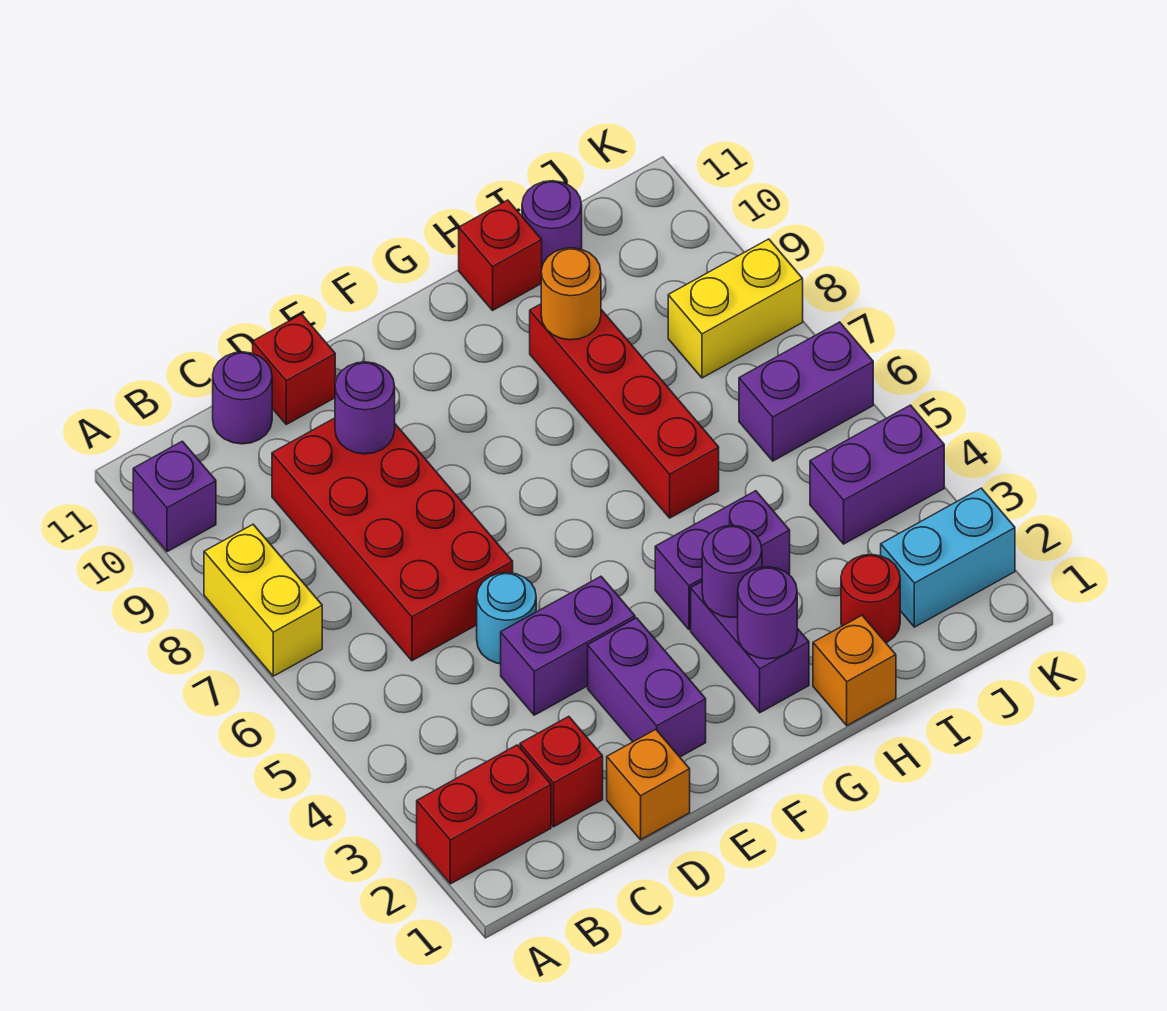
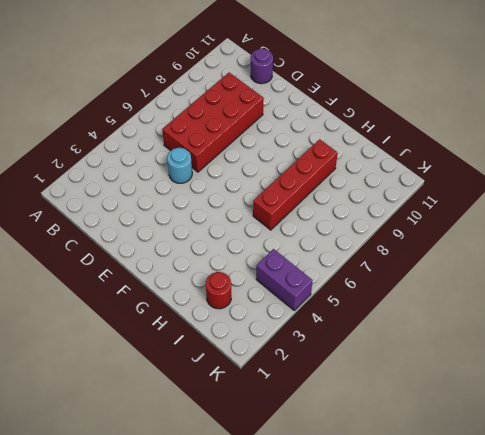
none -> red 1x2 brick [417,745,551,884]
none -> yellow 1x2 brick [204,525,322,676]
none -> purple 1x1 brick [133,441,216,552]

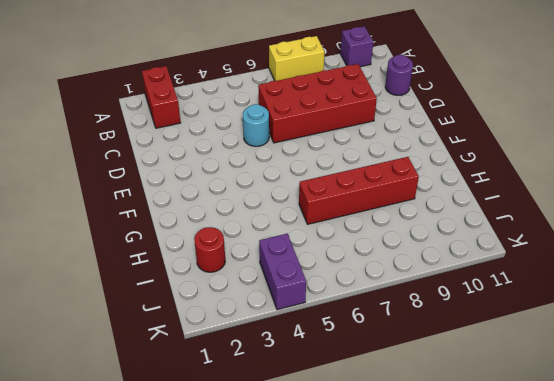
none -> red 1x1 brick [520,716,603,827]
none -> orange 1x1 brick [607,729,690,840]
none -> purple 1x2 brick [501,577,635,715]

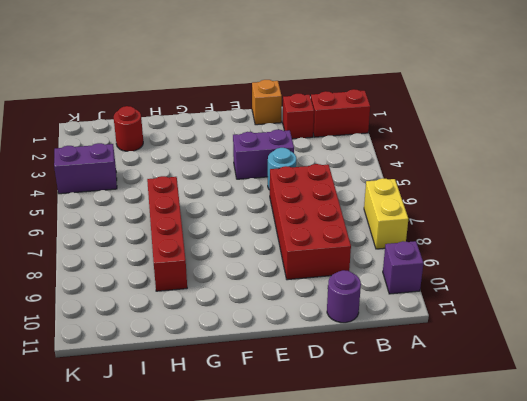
none -> red 1x1 brick [253,314,335,424]
none -> purple 1x2 brick [588,618,706,757]
none -> purple 1x2 brick [691,582,809,713]

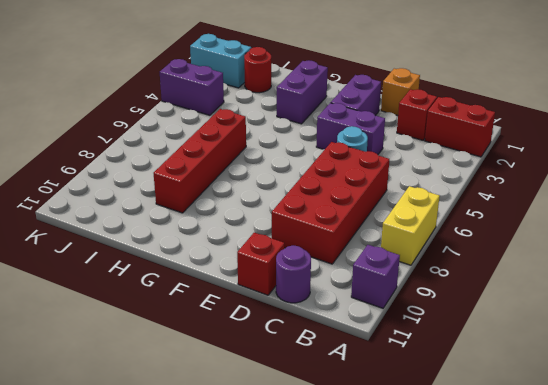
none -> purple 1x2 brick [655,491,790,630]
none -> orange 1x1 brick [813,615,896,725]
none -> red 1x1 brick [459,200,542,310]

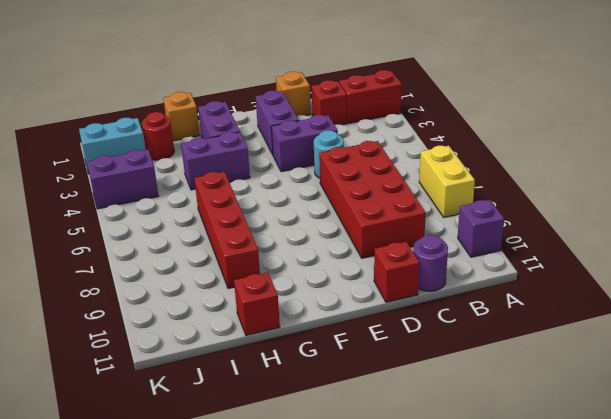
none -> purple 1x1 round brick [522,181,582,266]
none -> purple 1x2 brick [739,322,873,461]
none -> yellow 1x2 brick [668,239,803,378]

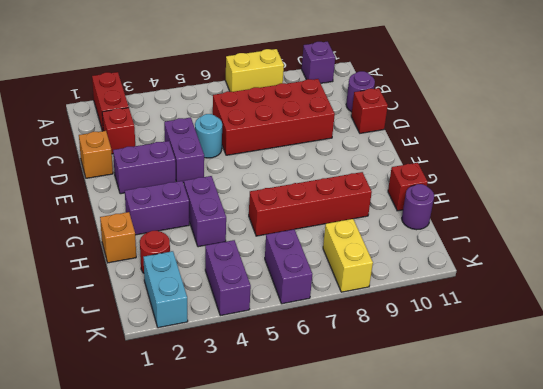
none -> purple 1x1 round brick [335,362,395,454]
none -> purple 1x1 round brick [738,567,797,659]
none -> purple 1x1 round brick [702,526,762,617]

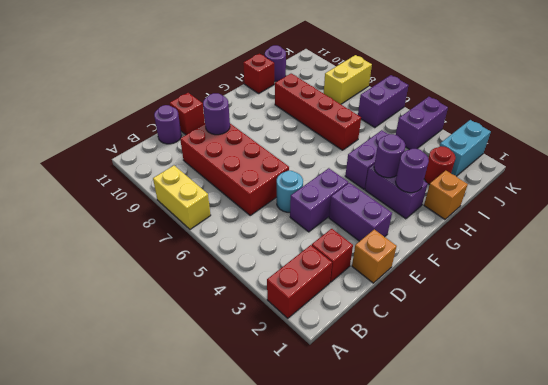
none -> purple 1x1 brick [133,441,216,552]
none -> orange 1x1 round brick [541,248,601,340]

